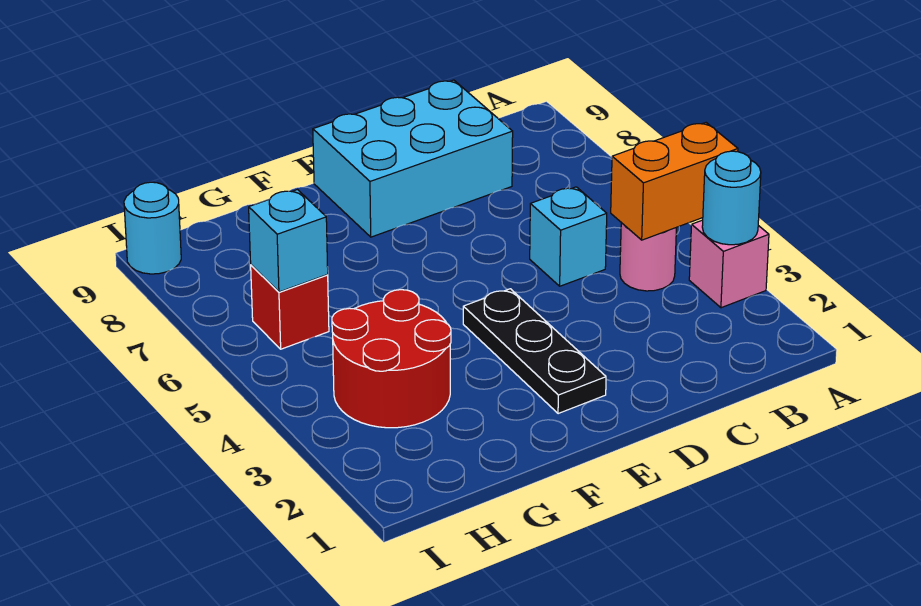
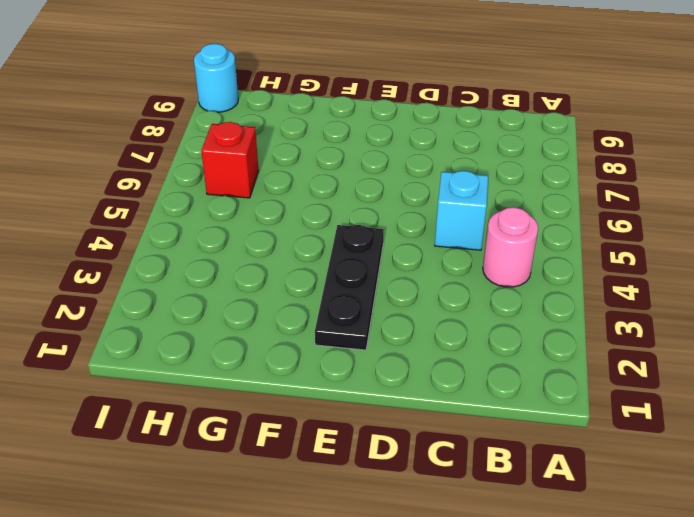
none -> pink 1x1 brick [689,220,769,308]
none -> cyan 2x3 brick [313,80,513,237]

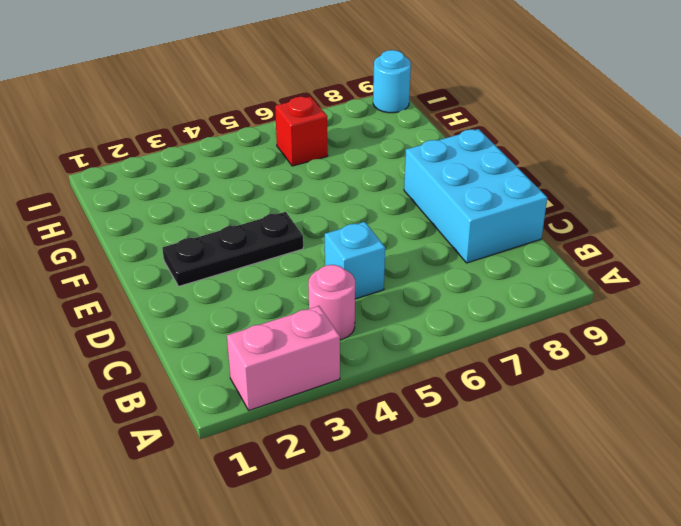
pink 1x2 brick [227,306,340,410] -> pink 1x1 brick [689,220,769,308]
none -> red 2x2 round brick [332,290,451,428]
none -> cyan 1x1 round brick [702,151,761,245]

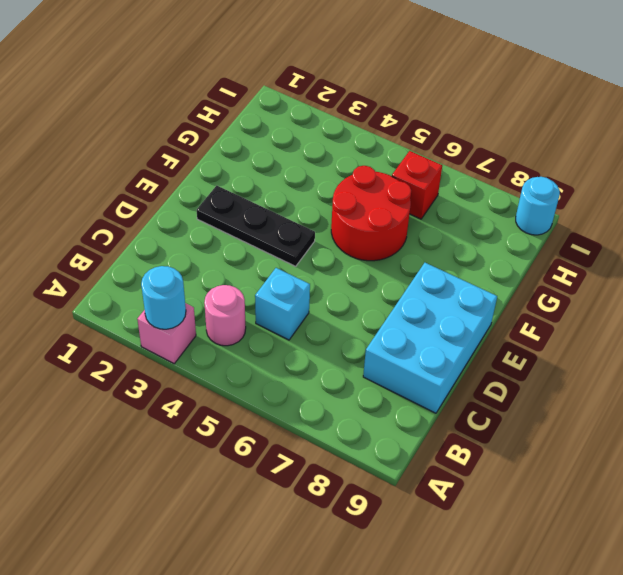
red 2x2 round brick [331,166,411,261] -> red 2x2 round brick moved to [332,290,451,428]
none -> orange 1x2 brick [611,123,738,240]
none -> cyan 1x1 brick [249,190,328,292]

